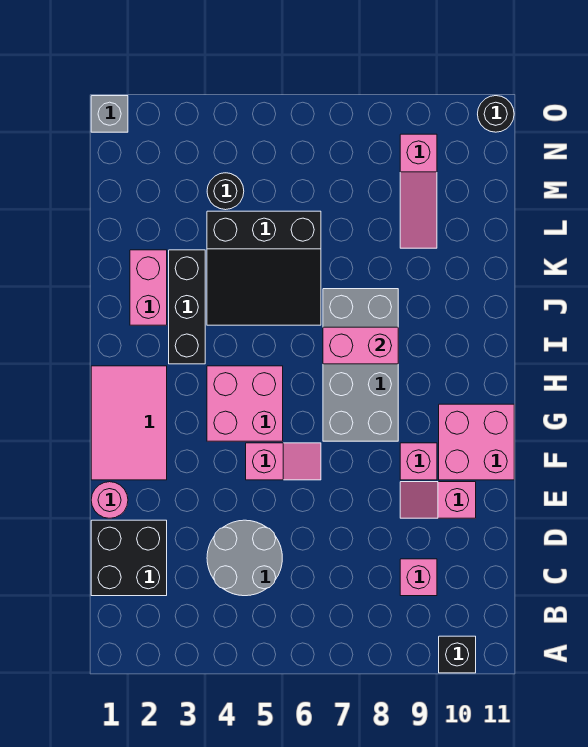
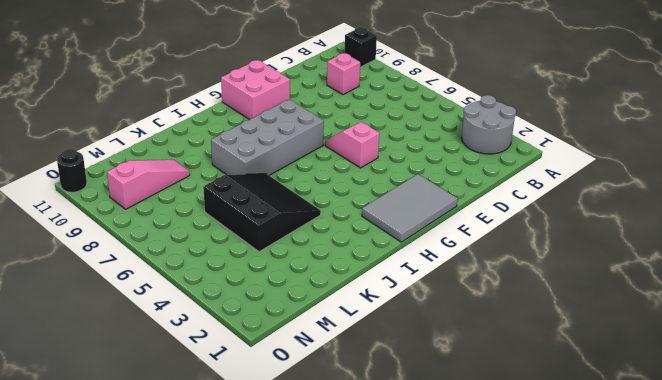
grey 2x2 round brick [462,95,516,154] -> grey 2x2 round brick moved to [207,520,282,596]
grey 2x3 tile [362,174,458,242] -> pink 2x3 tile [91,366,167,480]
none -> black 2x2 brick [91,520,167,596]
none -> pink 1x1 round brick [91,482,128,518]
none -> pink 1x2 slope [400,482,476,518]

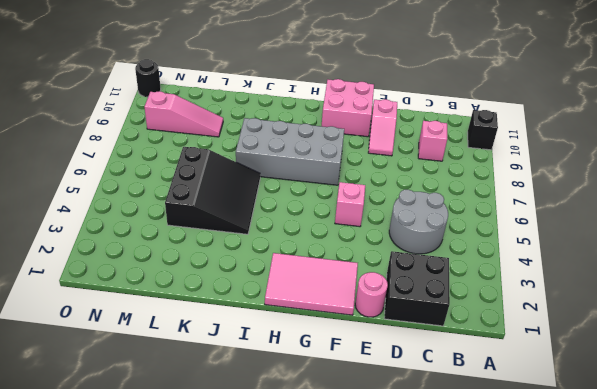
none -> pink 1x1 brick [400,443,437,480]
none -> pink 2x2 brick [207,366,283,441]
none -> black 1x3 brick [169,250,205,364]

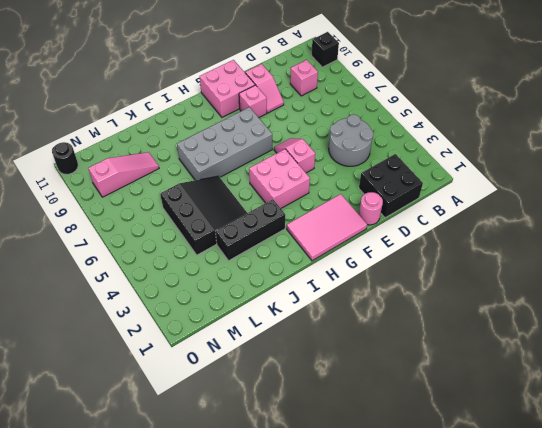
none -> pink 1x2 brick [130,250,167,325]
none -> black 1x1 round brick [207,173,244,210]
none -> grey 1x1 brick [91,96,128,132]

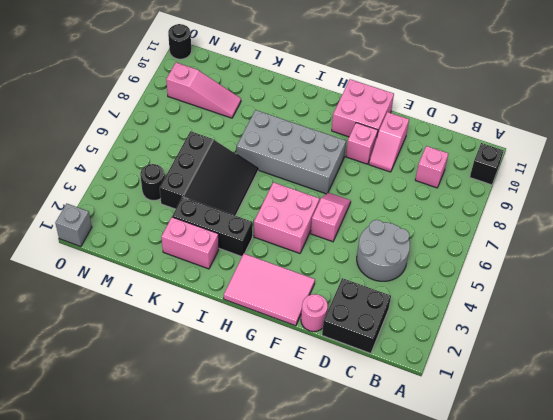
none -> pink 1x2 brick [323,327,398,364]

